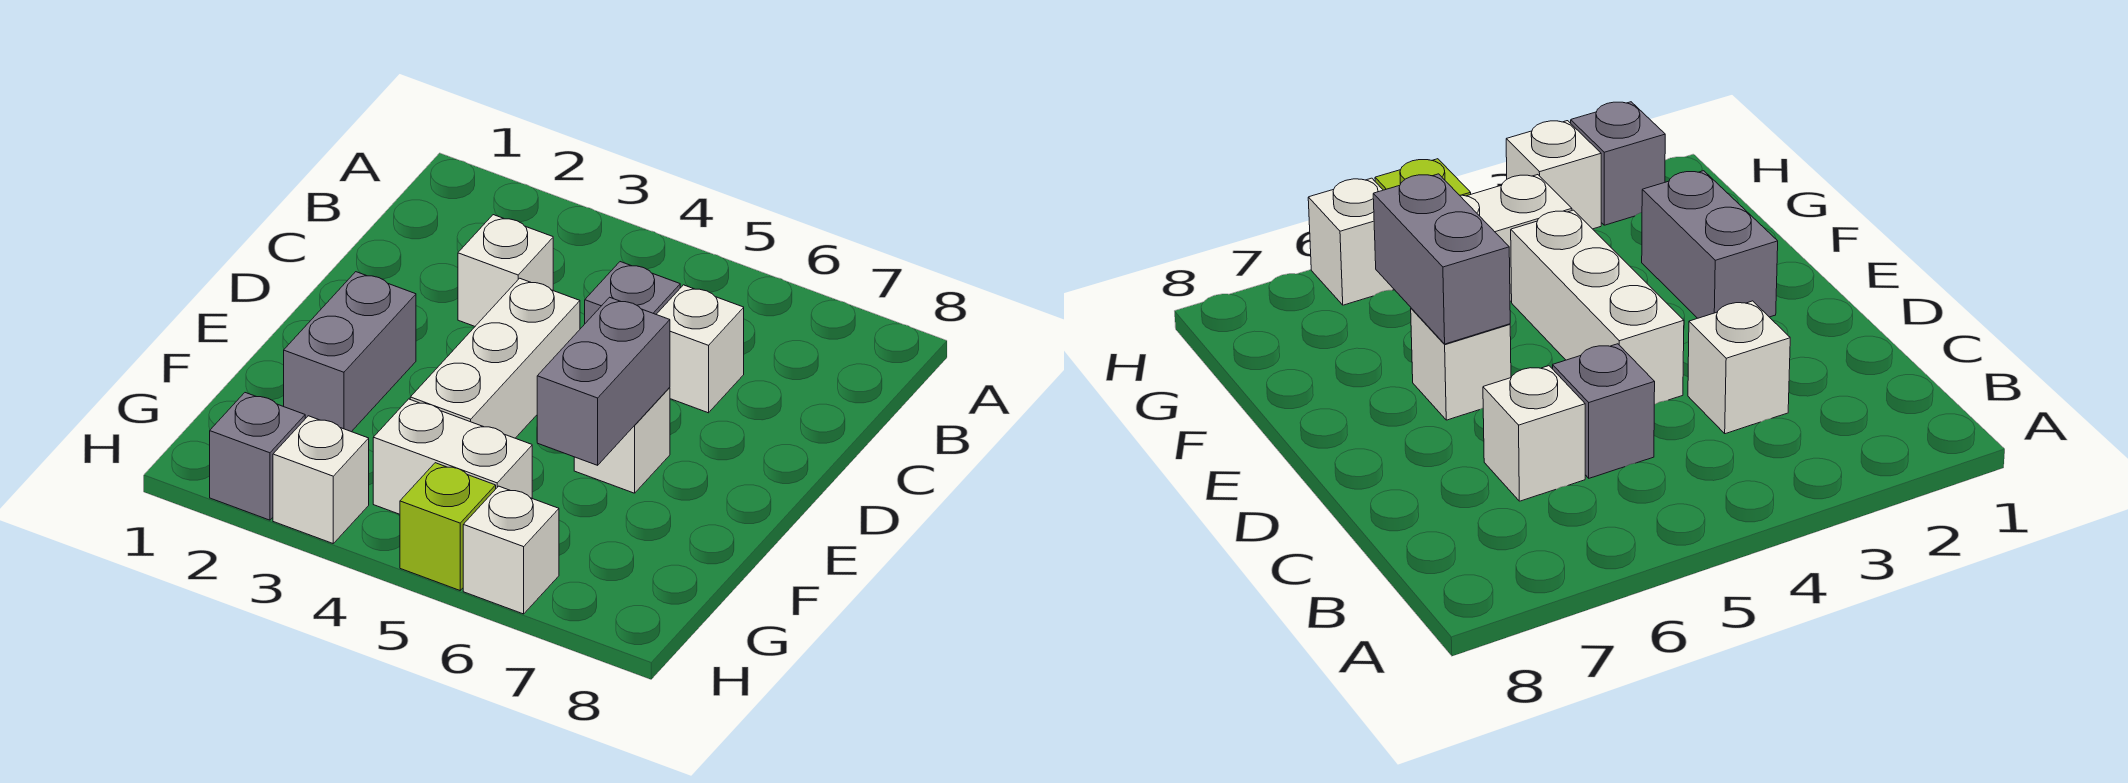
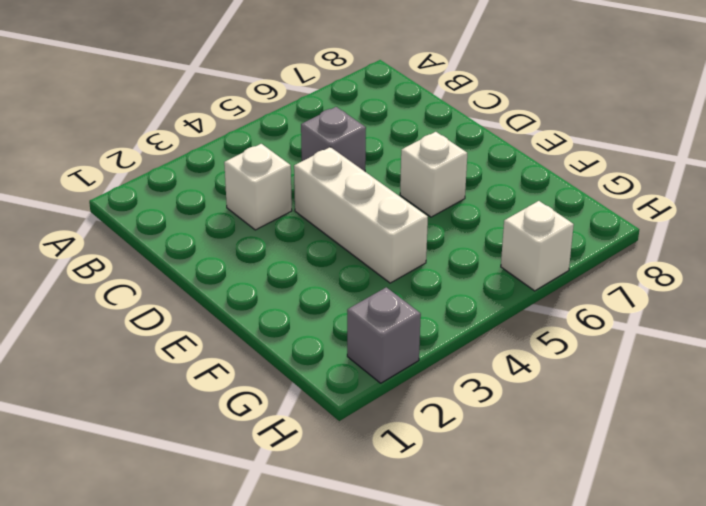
none -> white 1x1 brick [656,285,744,413]
none -> grey 1x2 brick [284,272,416,432]
none -> white 1x2 brick [373,399,532,514]

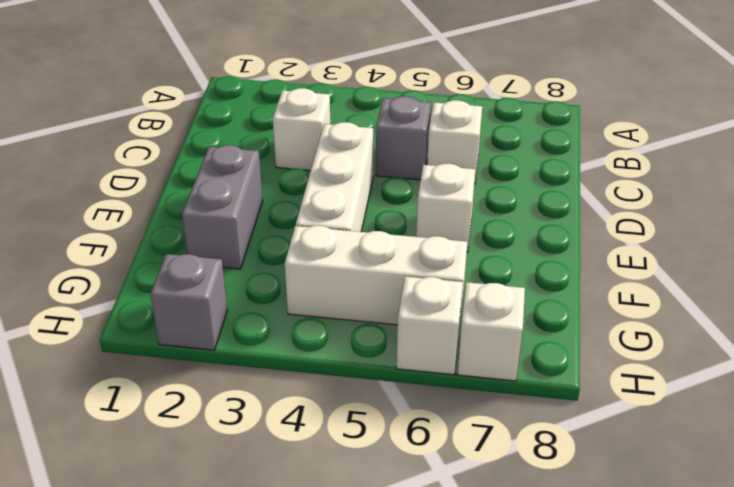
white 1x3 brick [285,226,467,330] -> white 1x2 brick [373,399,532,514]
white 1x1 brick [458,282,525,381] -> white 1x1 brick moved to [273,416,369,543]
none -> lime 1x1 brick [400,463,496,590]
none -> grey 1x2 brick [537,297,670,465]

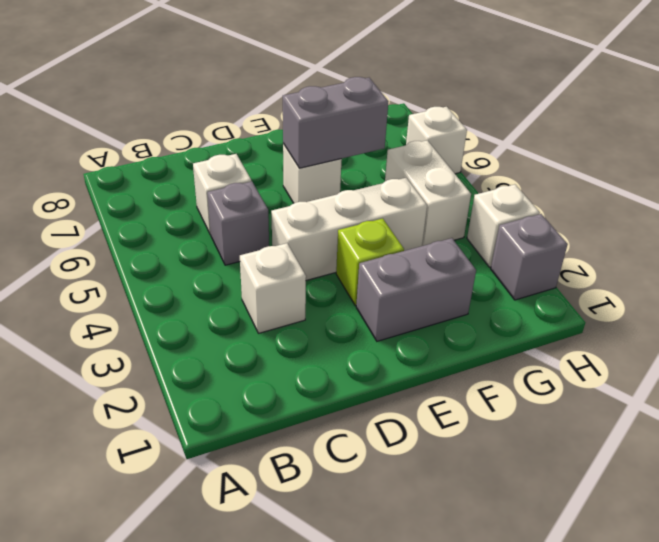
lime 1x1 brick [336,218,404,306] -> lime 1x1 brick moved to [400,463,496,590]

